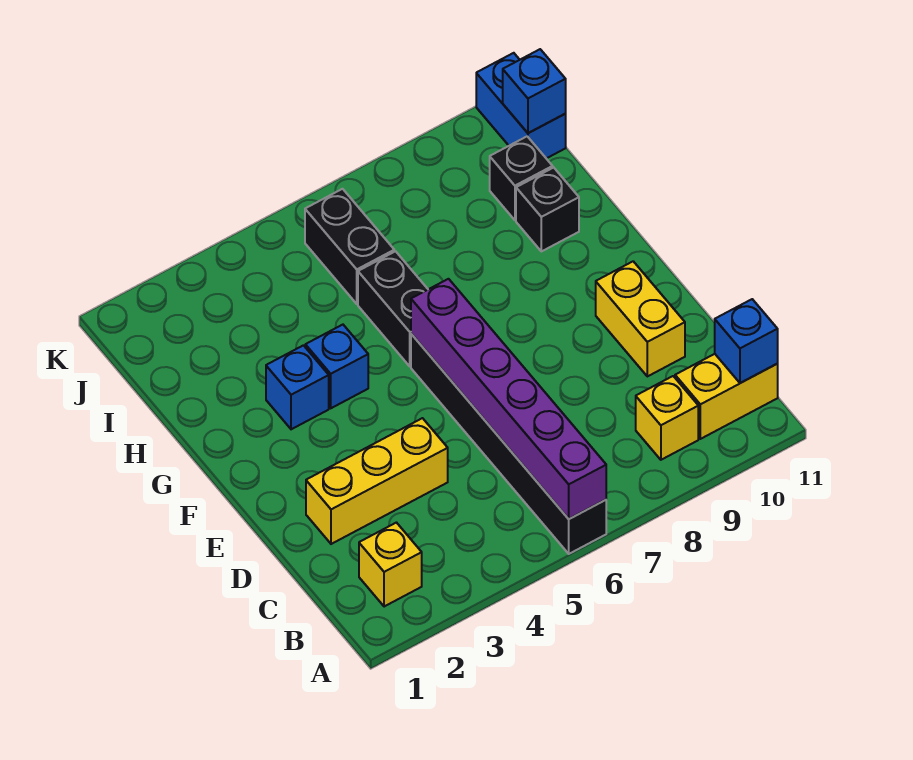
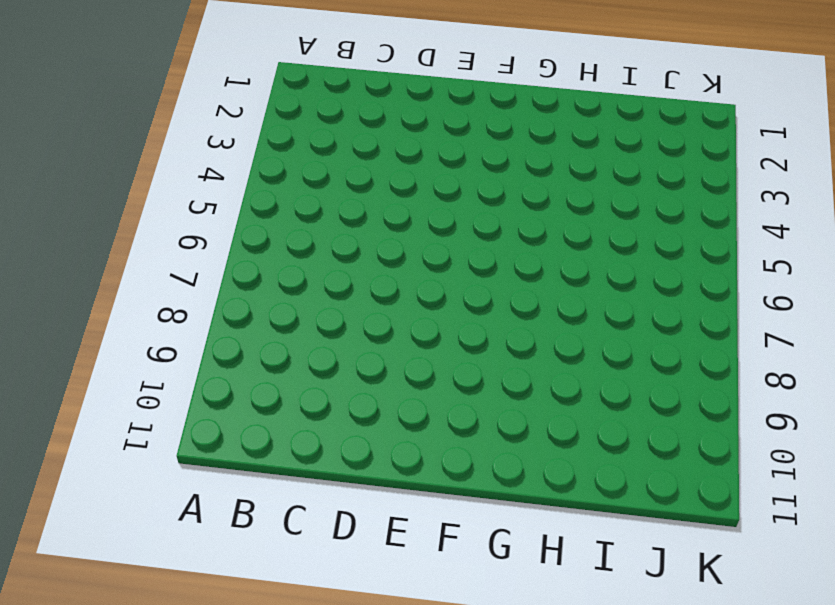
none -> black 1x6 brick [411,334,606,554]
none -> yellow 1x1 brick [359,523,422,607]
none -> yellow 1x1 brick [636,376,698,460]

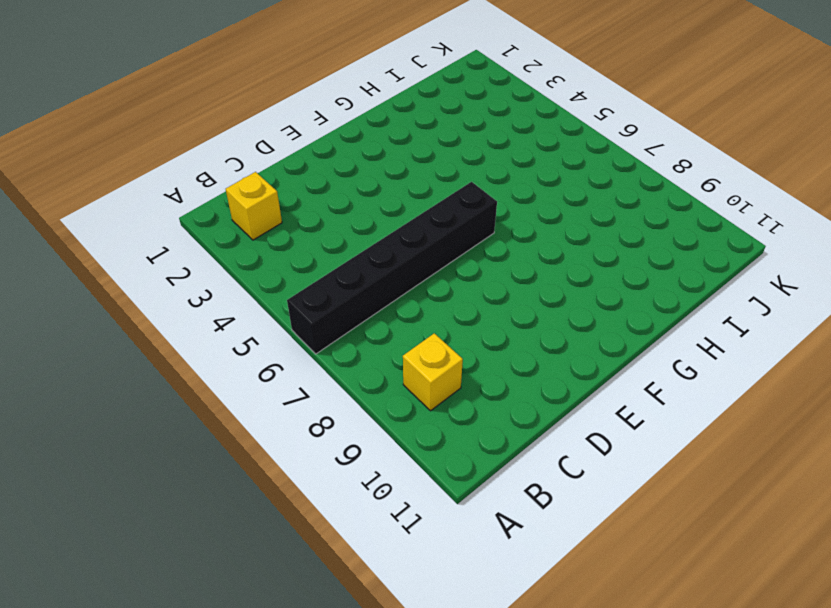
none -> yellow 1x2 brick [675,354,778,439]
none -> yellow 1x3 brick [306,418,448,544]
none -> yellow 1x2 brick [596,261,685,376]

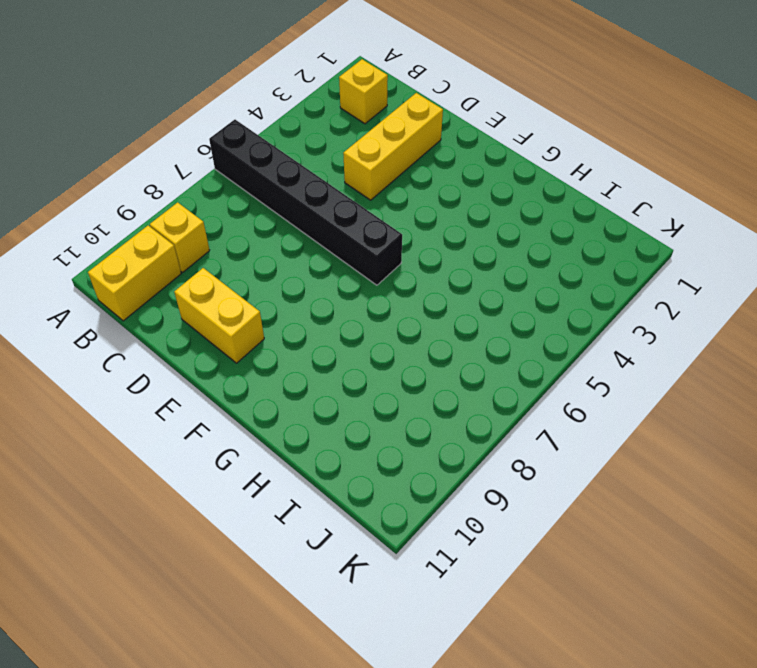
none -> blue 1x1 brick [266,345,329,429]
none -> blue 1x1 brick [305,325,368,408]
none -> black 1x2 brick [358,251,428,366]

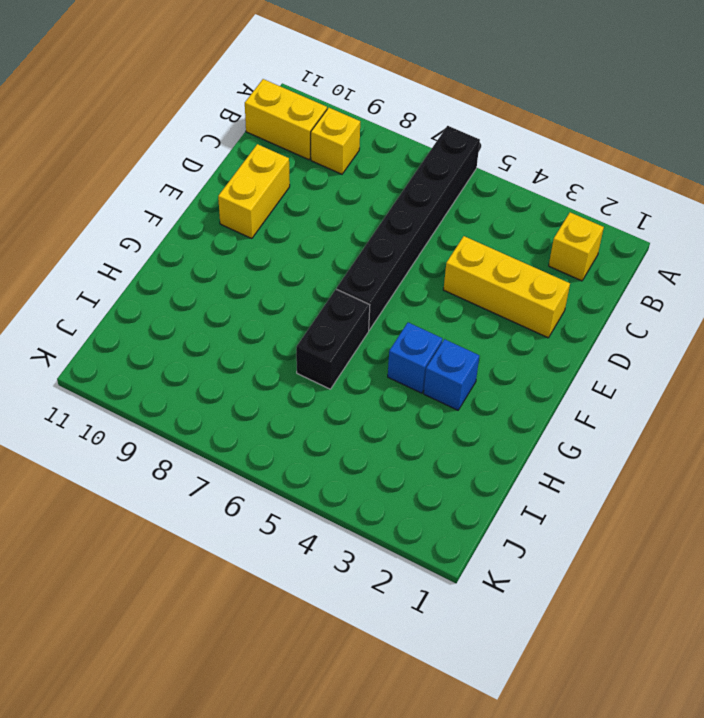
none -> black 1x1 brick [516,168,579,251]
none -> black 1x2 brick [305,189,394,304]
none -> black 1x1 brick [490,136,553,220]

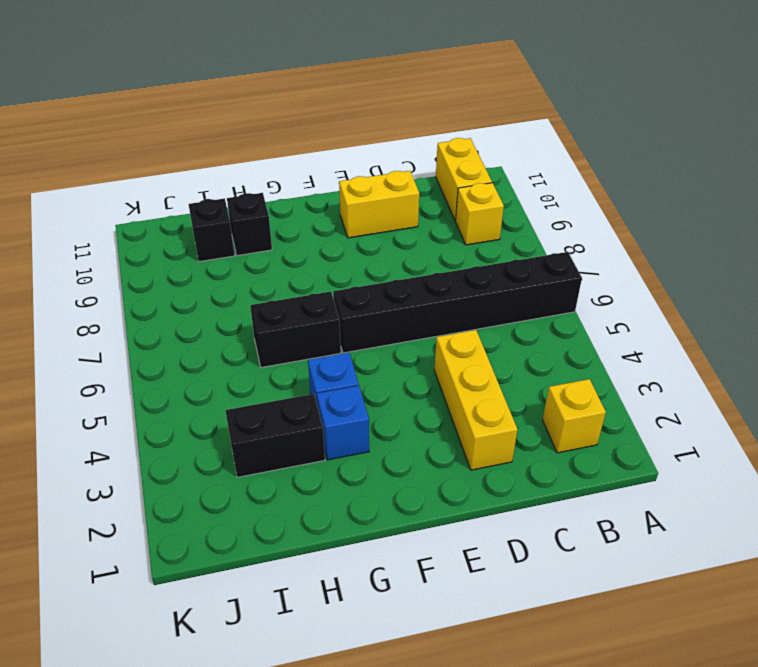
black 1x2 brick [225,394,325,477] -> black 1x2 brick moved to [305,189,394,304]
none -> blue 1x2 brick [476,53,566,158]
none -> purple 1x6 brick [411,279,606,519]
none -> blue 1x1 brick [715,299,778,383]

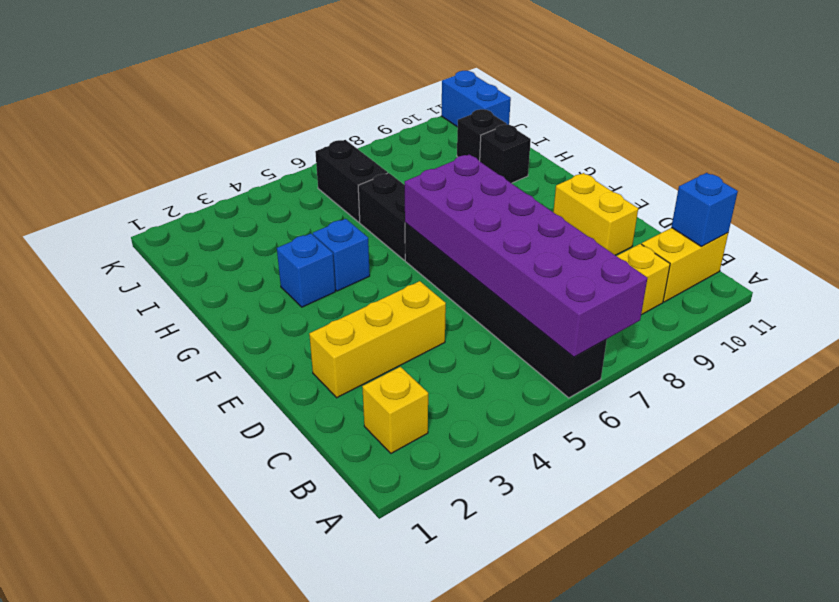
purple 2x6 brick [405,154,647,357] -> purple 1x6 brick [411,279,606,519]
none -> blue 1x1 brick [503,49,566,133]

